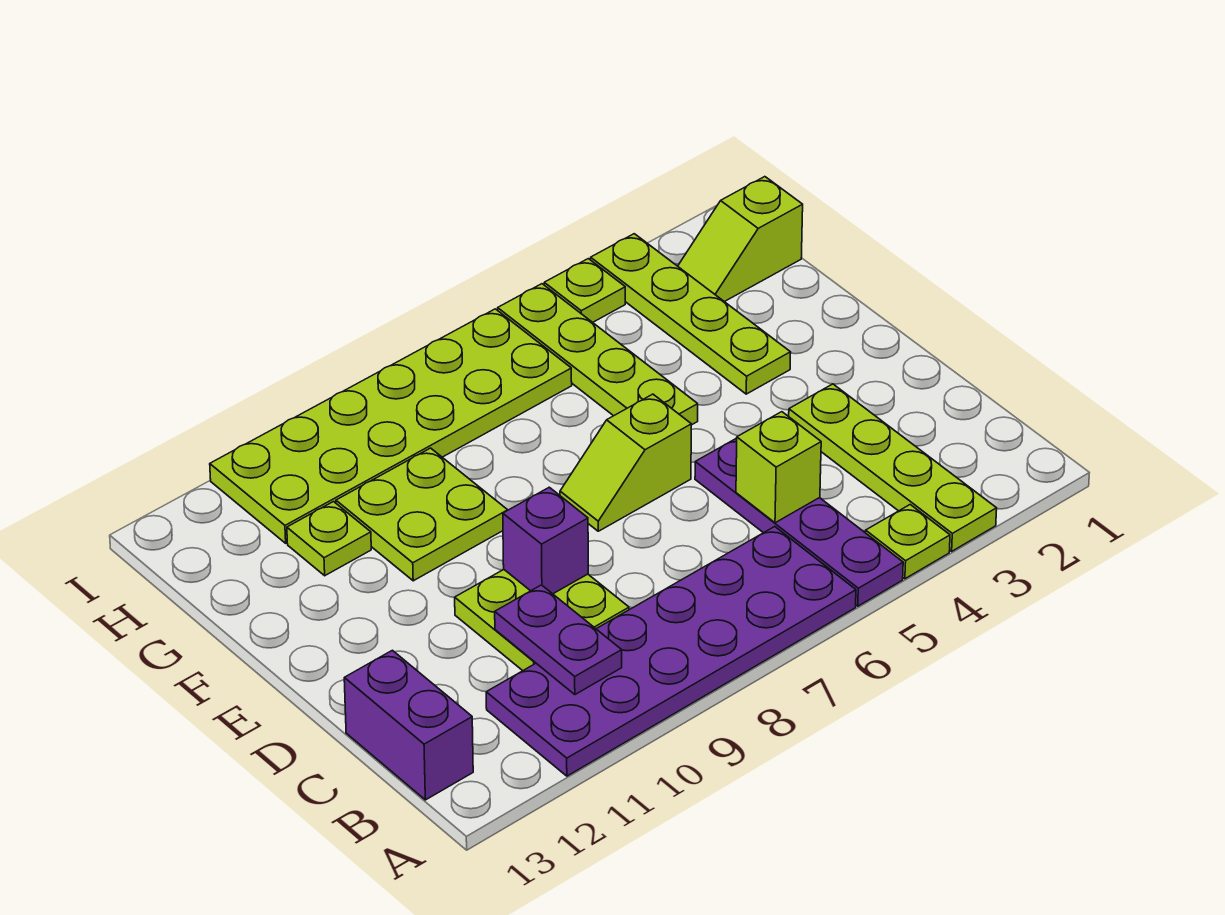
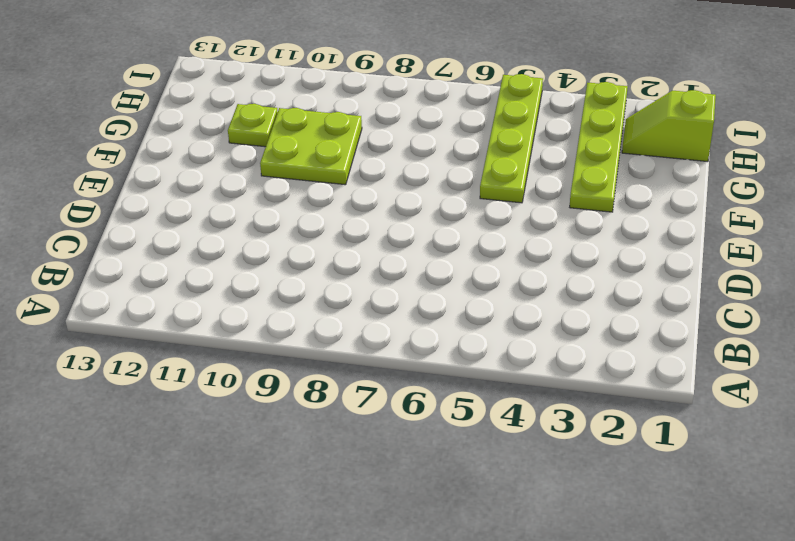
none -> lime 1x4 plate [789,384,997,551]
none -> lime 1x1 plate [866,505,950,579]
none -> purple 1x4 plate [695,438,903,606]

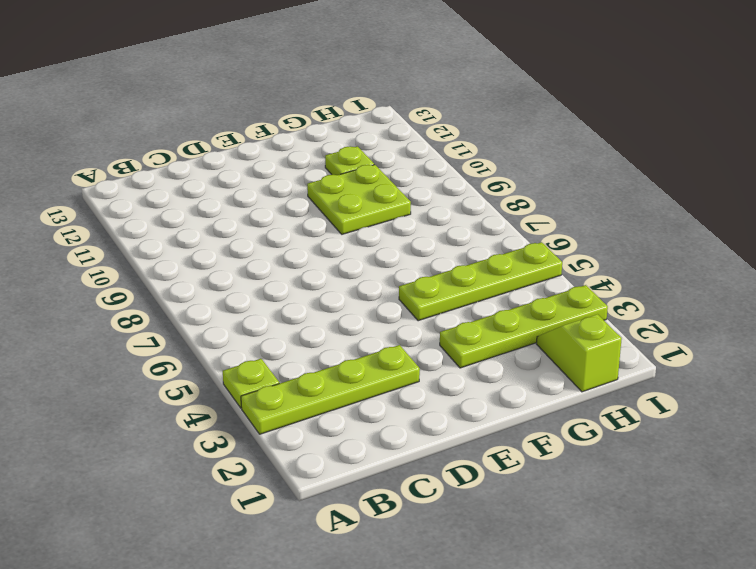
none -> purple 1x4 plate [695,438,903,606]
none -> purple 2x6 plate [486,527,856,776]
none -> purple 1x2 brick [344,650,473,800]

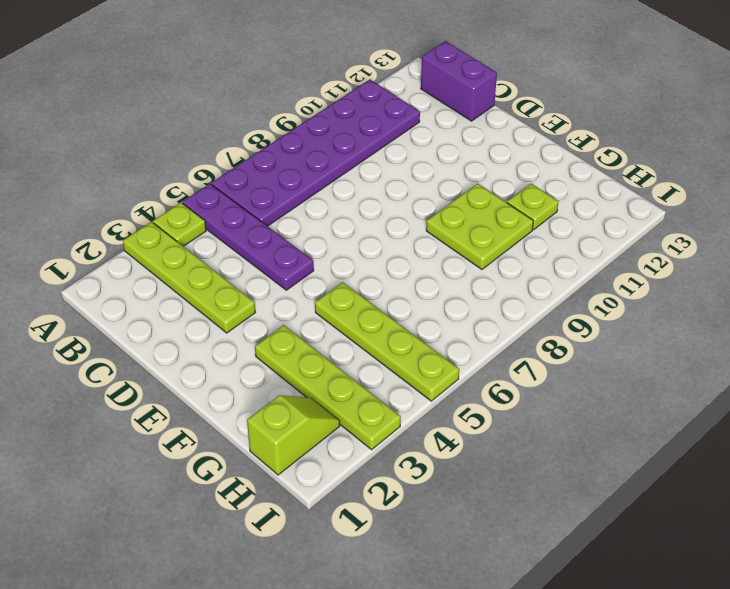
none -> lime 2x2 plate [455,570,629,671]
none -> lime 1x2 slope [560,394,691,531]
none -> lime 2x6 plate [210,309,572,543]

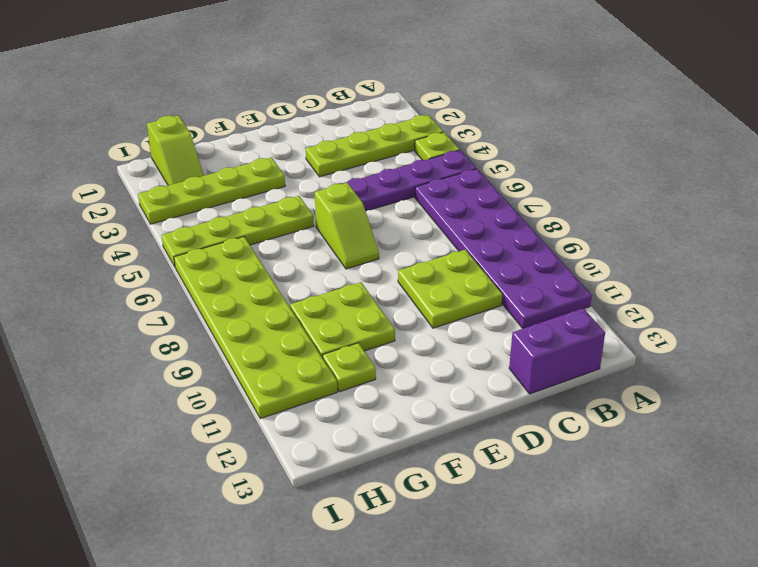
none -> lime 1x1 plate [544,259,625,322]
none -> purple 1x2 plate [495,585,622,695]
none -> lime 1x1 brick [736,412,821,523]

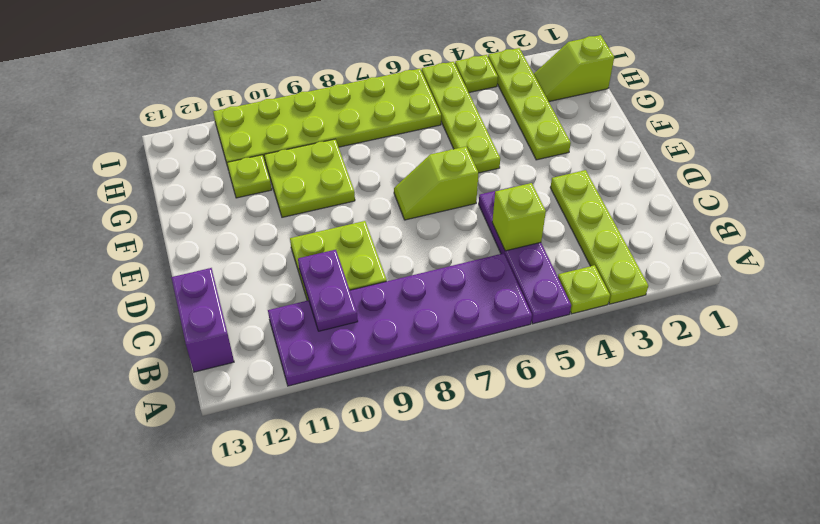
none -> purple 1x1 brick [503,487,588,594]

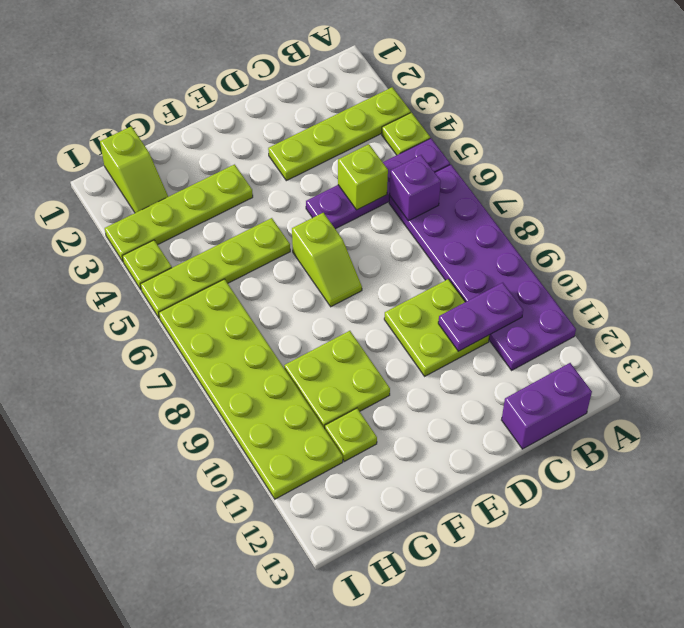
purple 1x1 brick [389,155,441,221] -> purple 1x1 brick moved to [503,487,588,594]

